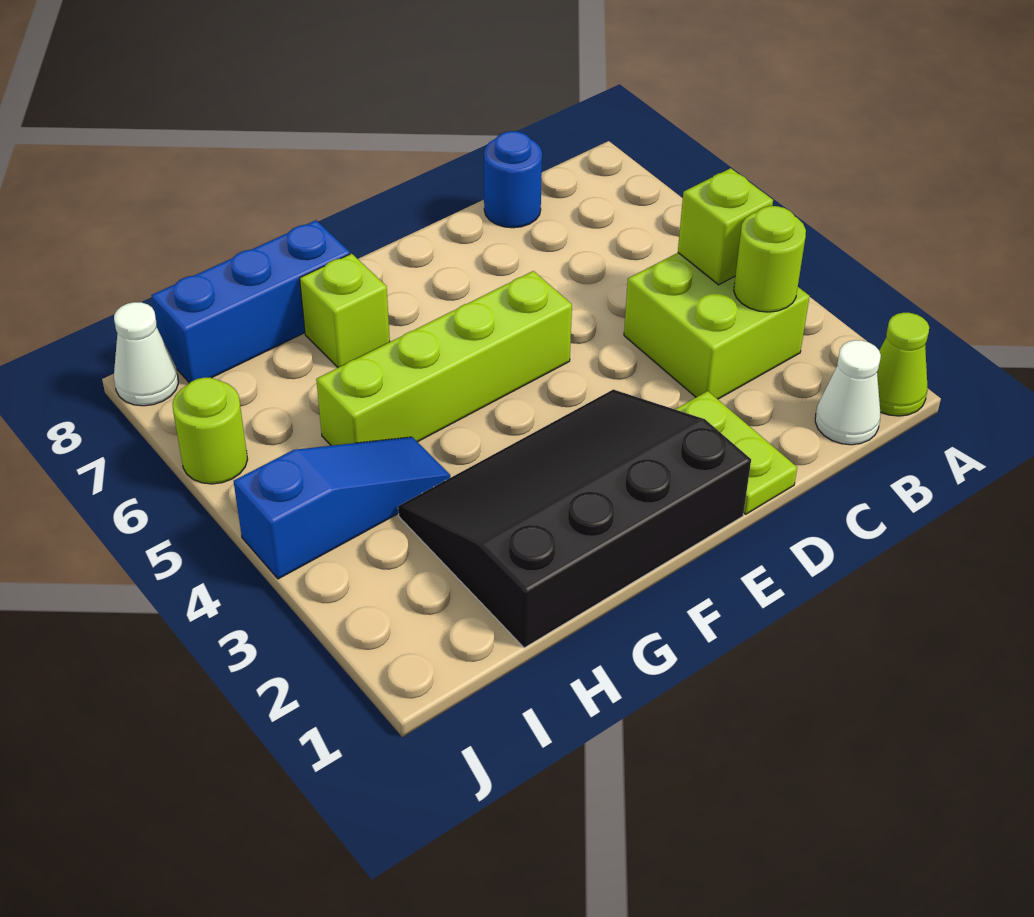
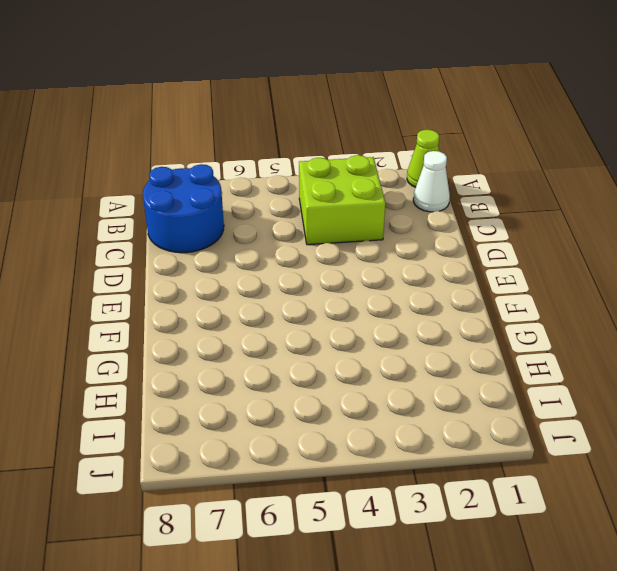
blue 2x2 round brick [143,164,224,253] -> blue 1x1 round brick [484,131,542,228]
none -> lime 1x2 plate [675,391,797,514]
none -> black 3x4 slope [398,389,751,648]
none -> lime 1x4 brick [316,271,572,446]

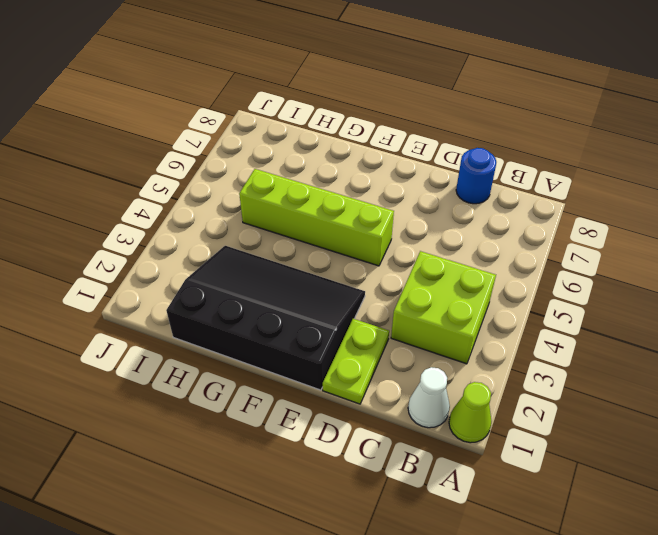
none -> lime 1x1 brick [300,254,390,368]
none -> blue 1x3 brick [151,220,350,383]
none -> blue 1x3 slope [234,437,450,579]

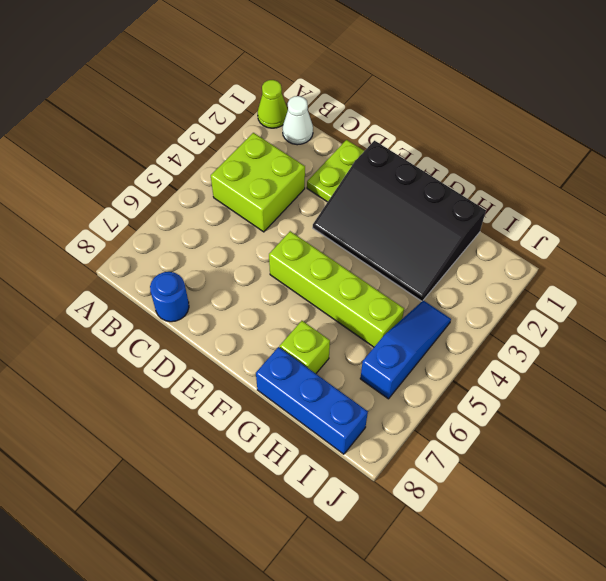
blue 1x3 slope [360,300,451,399] -> blue 1x3 slope turned to [234,437,450,579]
none -> lime 1x1 round brick [172,378,248,484]
none -> white 1x1 cone [114,302,178,406]
none -> lime 1x1 round brick [734,206,806,312]

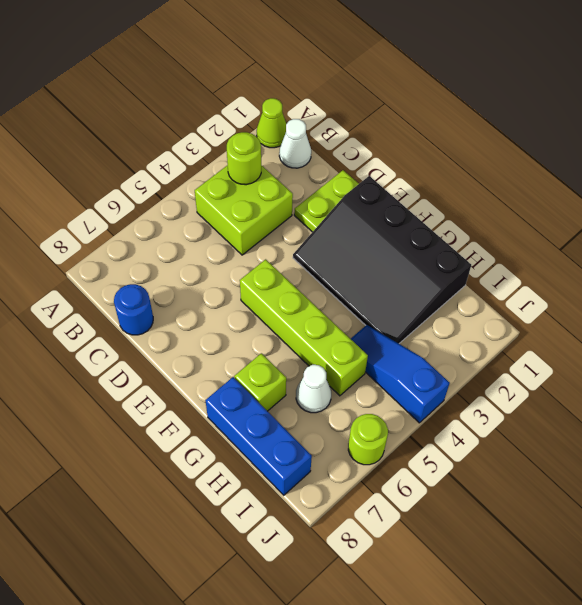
white 1x1 cone [296,365,331,413] -> white 1x1 cone moved to [114,302,178,406]
none -> lime 1x1 brick [678,168,773,285]

